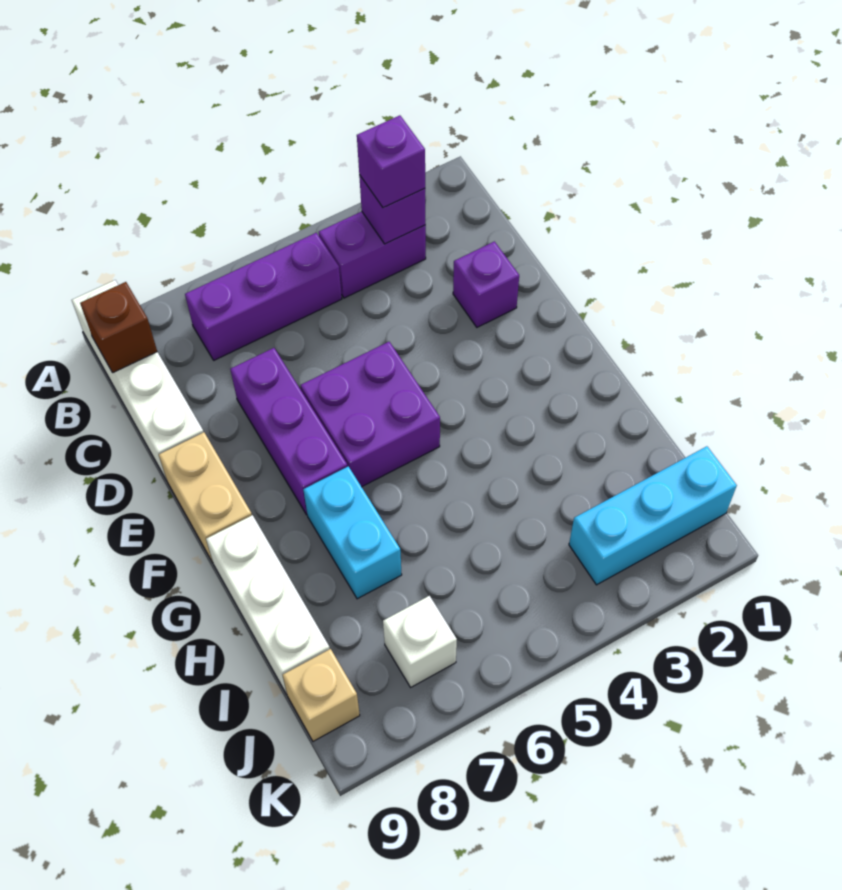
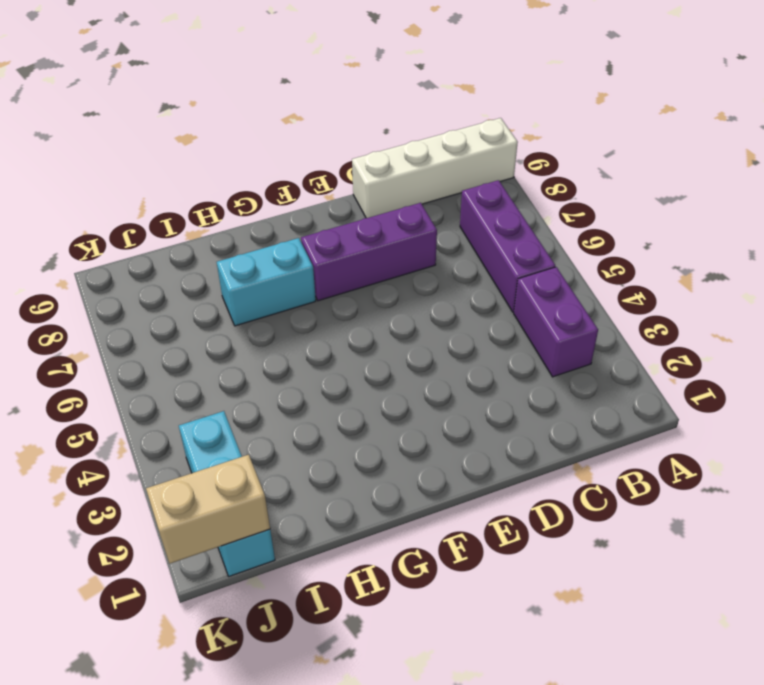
tan 1x2 brick [146,455,270,564] -> tan 1x2 brick moved to [159,432,252,562]
none -> purple 1x1 brick [453,242,519,327]
none -> purple 2x2 brick [301,342,440,487]
none -> white 1x3 brick [206,515,330,694]

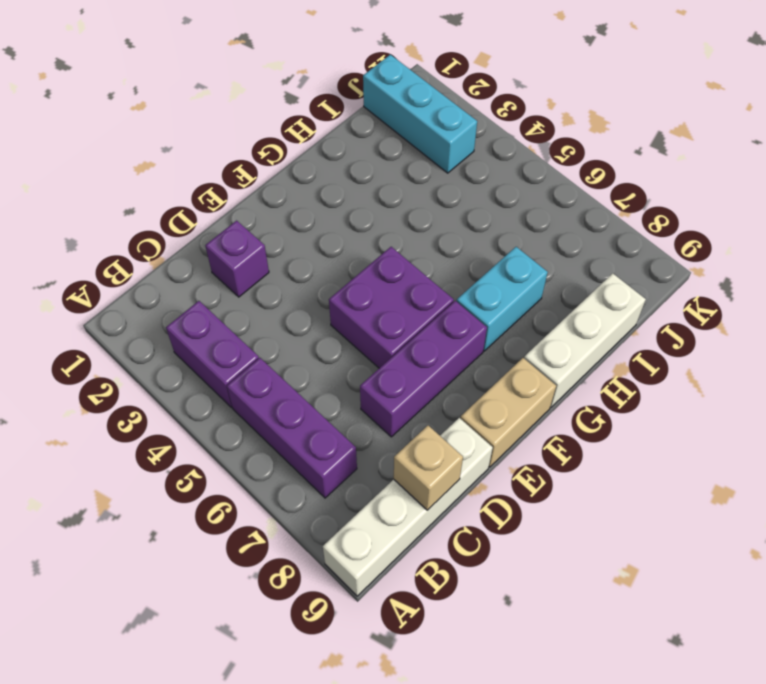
tan 1x1 brick [394,426,463,510] -> tan 1x1 brick moved to [283,649,360,741]
none -> white 1x1 brick [383,596,457,687]
none -> purple 1x1 brick [359,175,426,244]
none -> brown 1x1 brick [80,282,157,373]

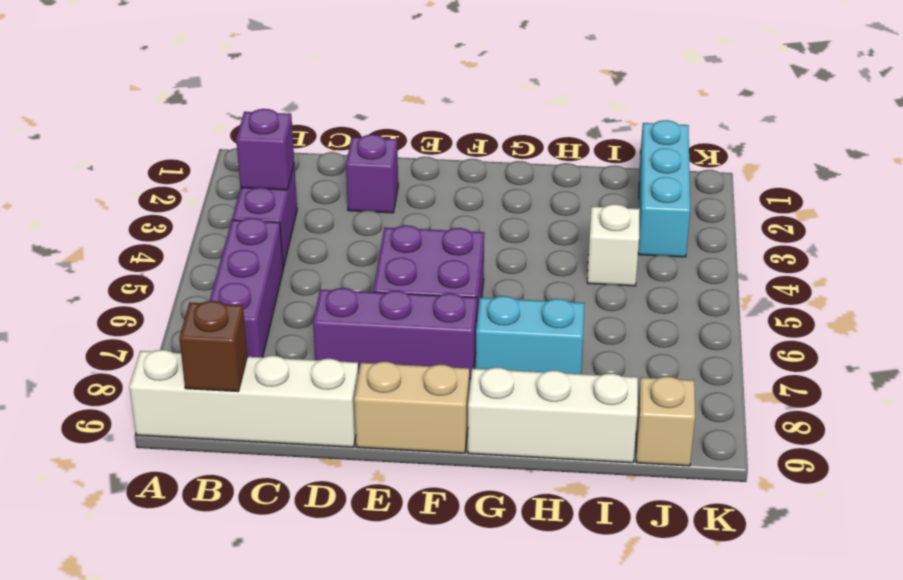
white 1x1 brick [587,204,640,286] -> white 1x1 brick moved to [383,596,457,687]
none -> purple 1x1 brick [357,115,425,208]

